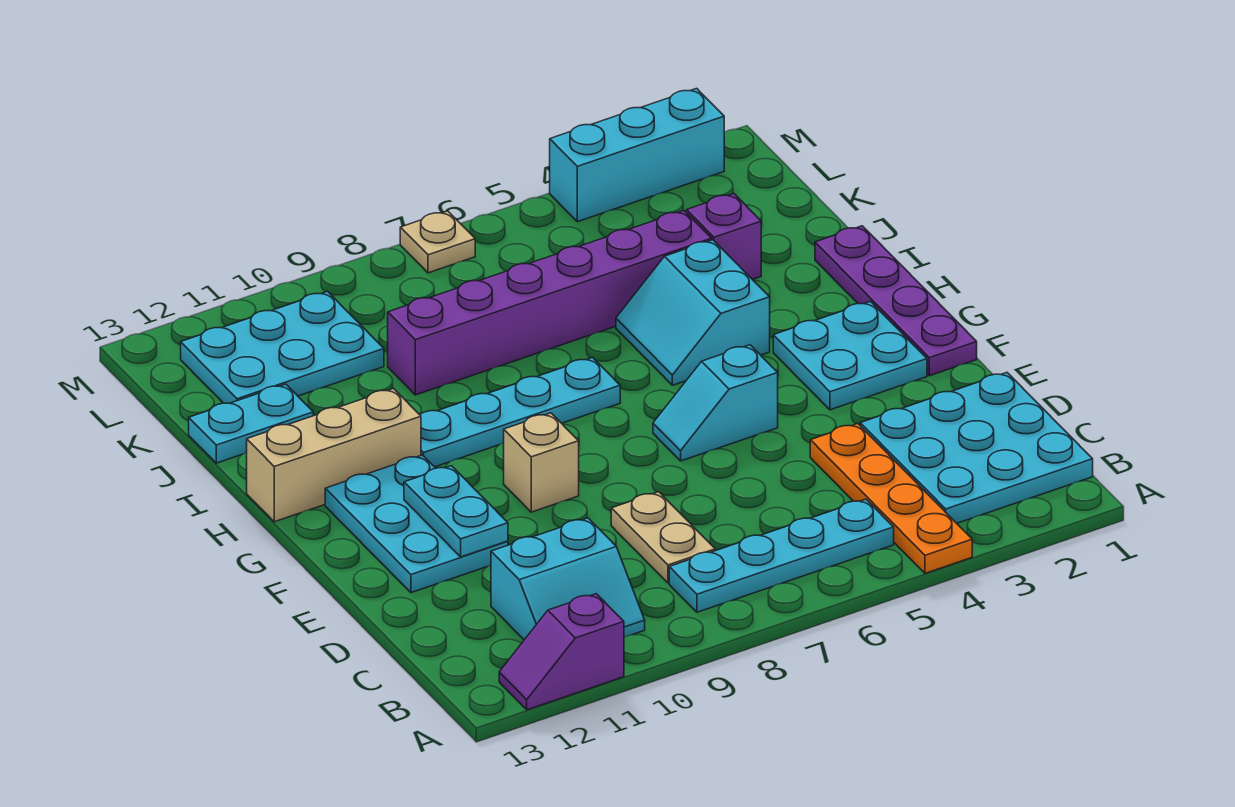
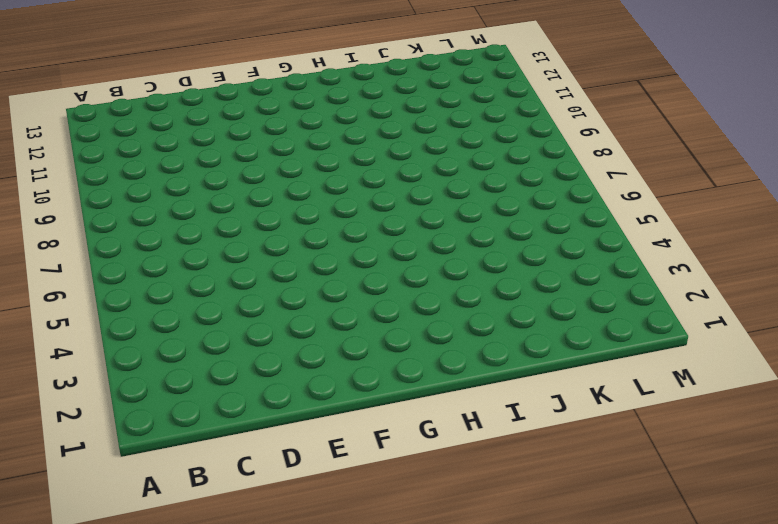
none -> orange 1x4 plate [810,424,972,573]
none -> purple 1x2 slope [499,594,624,710]
none -> cyan 3x3 plate [860,373,1093,523]

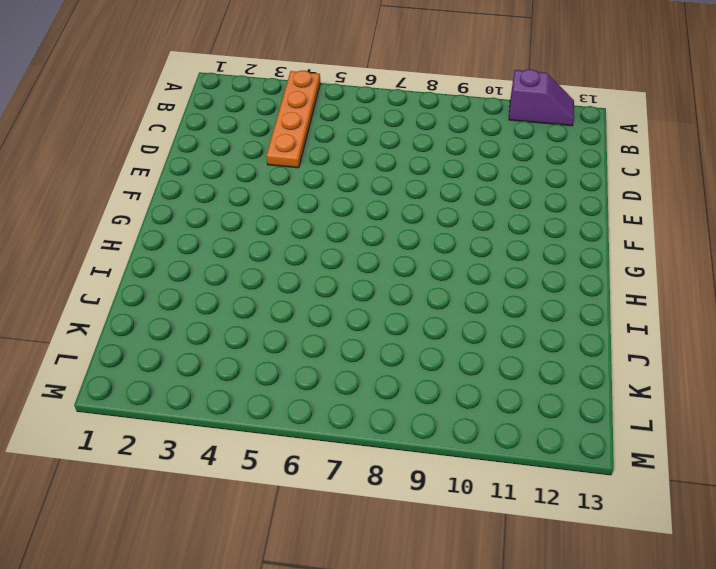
none -> cyan 3x3 plate [860,373,1093,523]
none -> cyan 1x4 plate [669,499,894,612]
none -> cyan 2x2 slope [491,518,645,640]

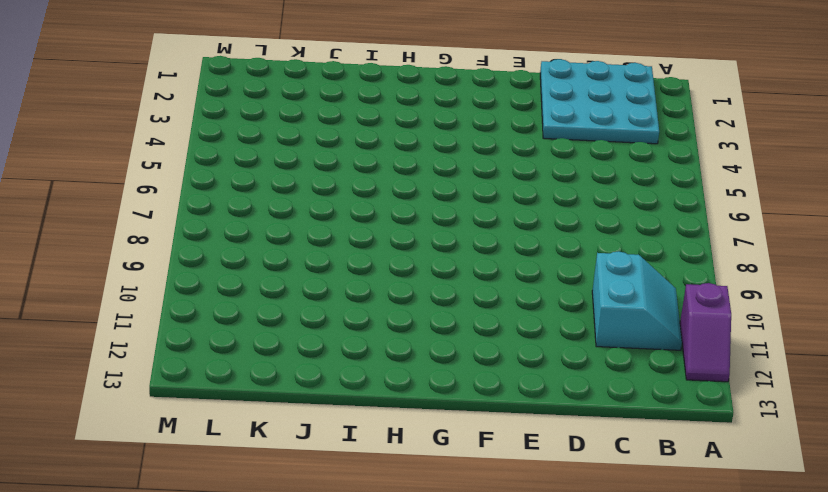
none -> orange 1x4 plate [810,424,972,573]
none -> cyan 1x4 plate [669,499,894,612]
none -> tan 1x2 plate [611,492,715,583]

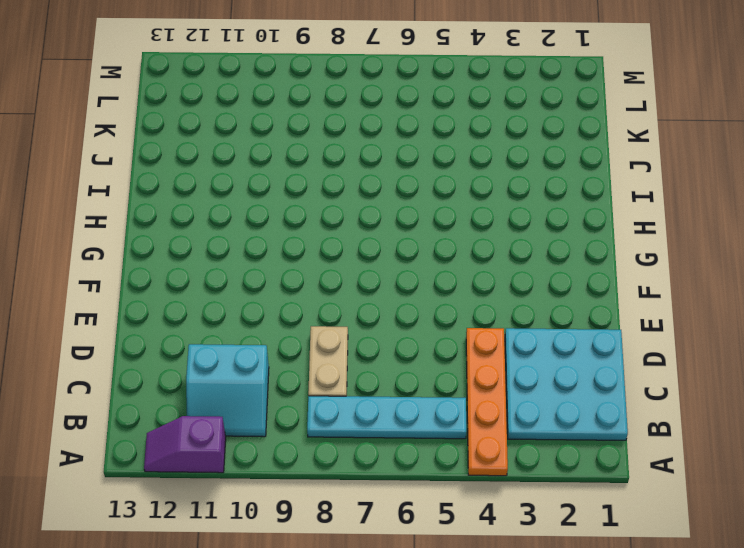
none -> cyan 2x3 plate [325,455,508,593]
none -> purple 1x4 plate [815,226,977,376]
none -> cyan 2x2 plate [773,302,927,410]

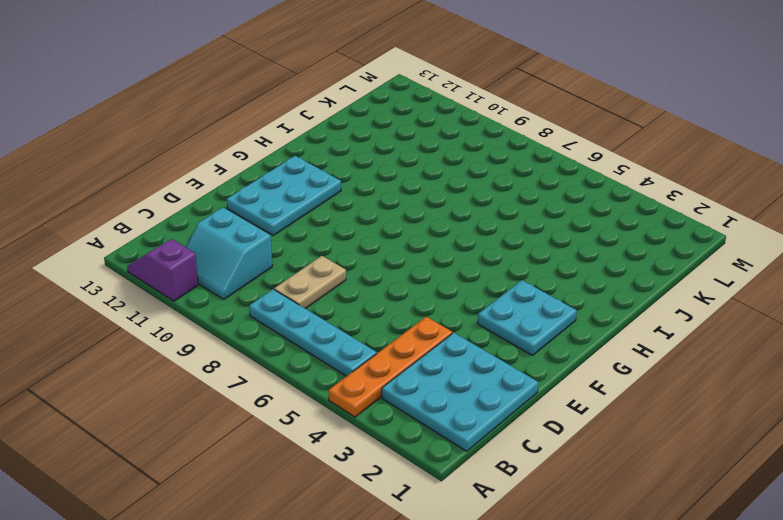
none -> purple 1x4 plate [815,226,977,376]
none -> cyan 1x2 slope [653,345,778,461]
none -> tan 1x1 brick [504,413,579,512]

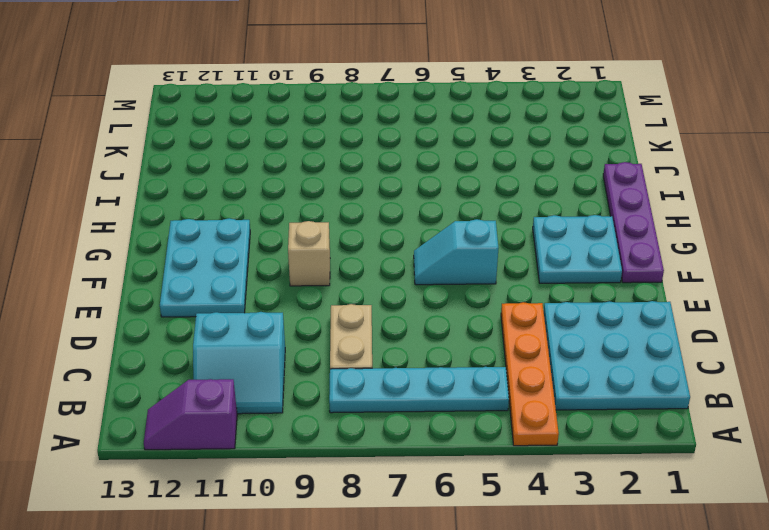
none -> cyan 2x2 slope [616,240,770,385]
none -> cyan 1x4 plate [420,358,620,467]
none -> tan 1x3 brick [247,389,421,522]

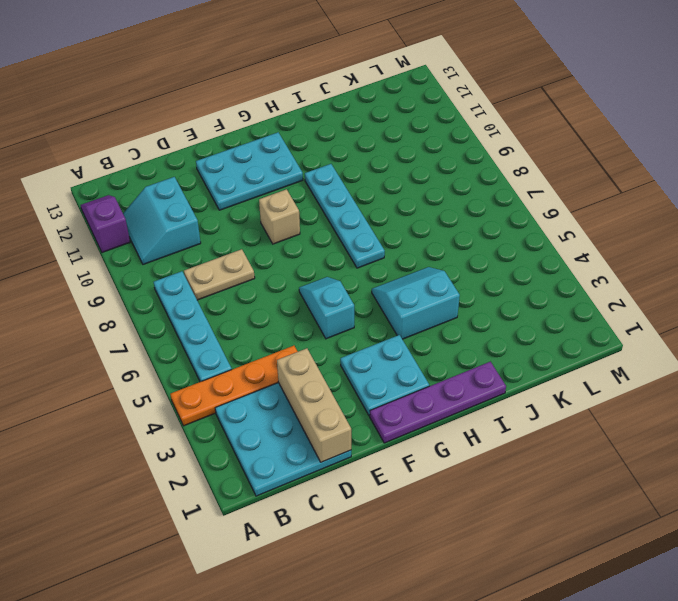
tan 1x3 brick [277,348,351,462] -> tan 1x3 brick moved to [247,389,421,522]
none -> purple 1x1 brick [686,193,761,280]
none -> purple 1x6 brick [388,210,712,395]
none -> cyan 1x2 plate [189,384,313,463]

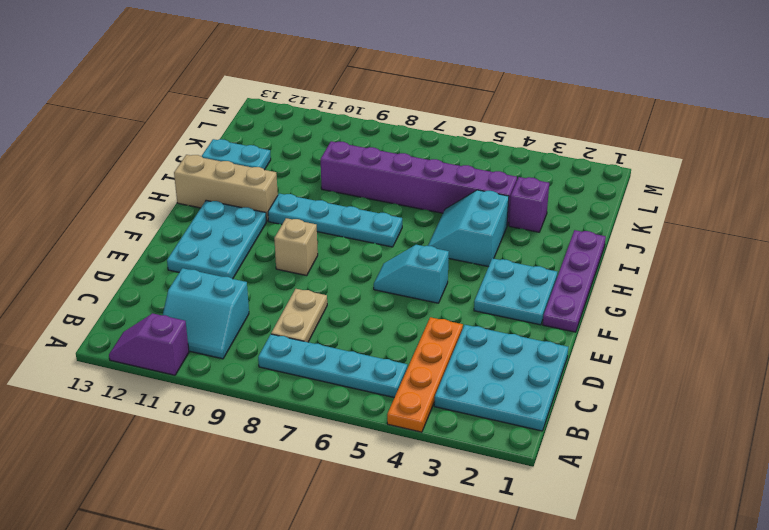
none -> cyan 2x3 plate [181,291,384,403]
none -> cyan 1x3 brick [550,88,724,222]
none -> tan 1x1 plate [400,211,475,273]

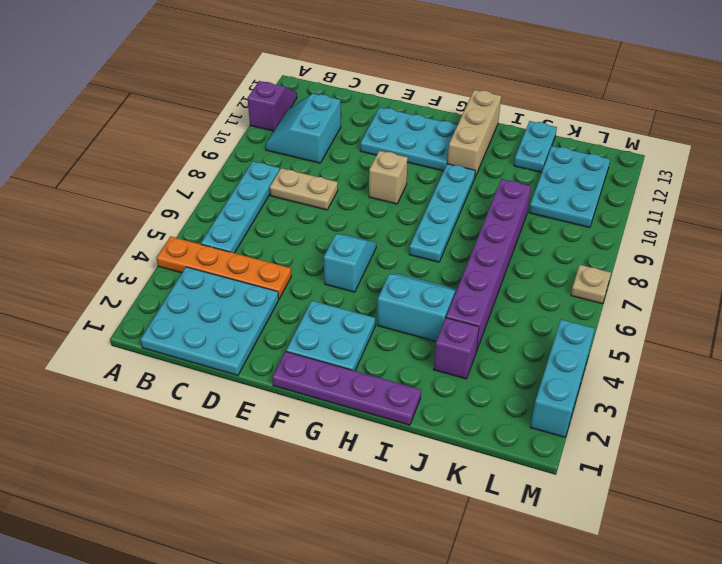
none -> cyan 1x2 plate [404,466,508,557]

